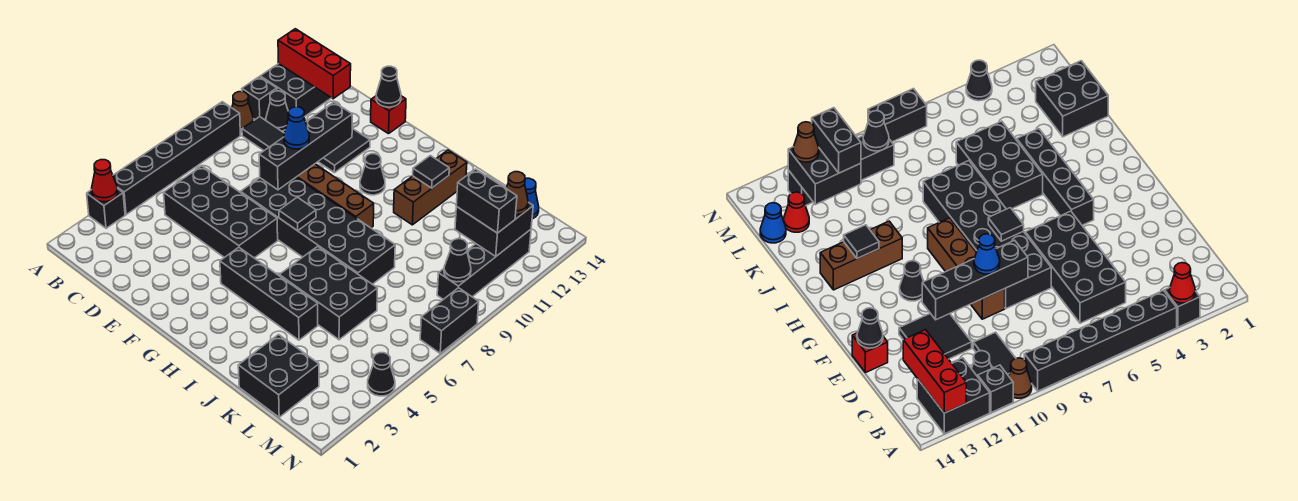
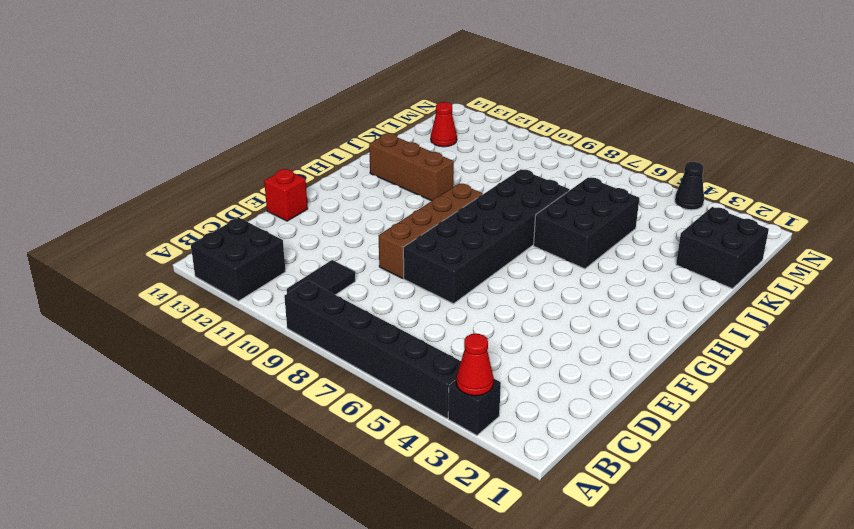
none -> brown 1x1 cone [232,92,254,132]
none -> black 1x1 brick [242,77,277,120]
none -> black 1x1 cone [266,91,288,131]
none -> black 2x4 brick [164,166,278,258]

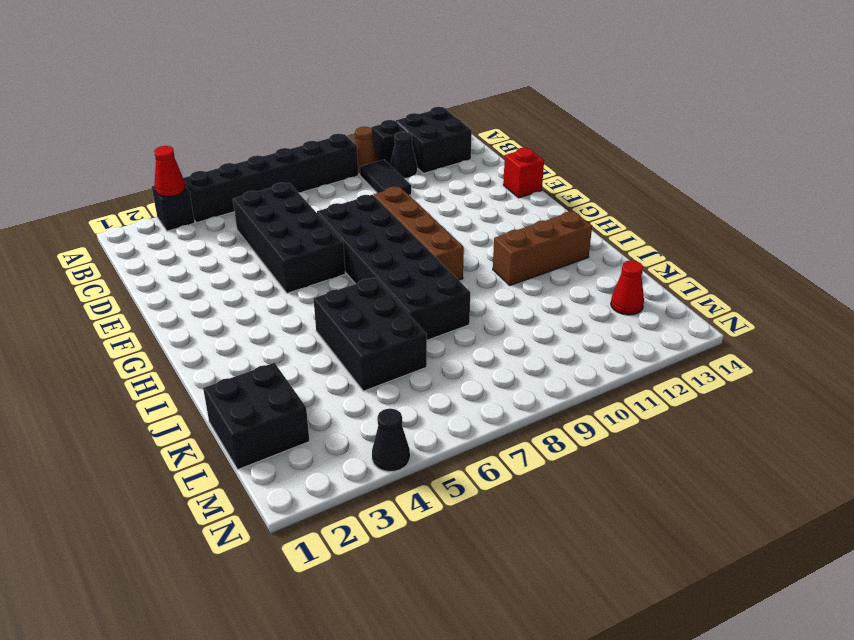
none -> black 2x2 tile [318,128,370,173]
none -> black 1x4 brick [220,247,318,340]
none -> black 1x1 cone [360,154,385,195]
none -> blue 1x1 cone [525,178,539,219]

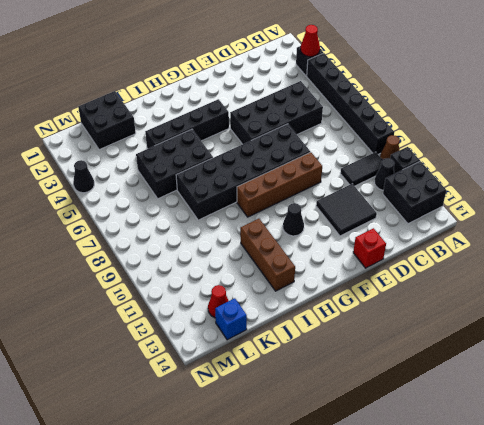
blue 1x1 brick [215,298,247,340] -> blue 1x1 cone [525,178,539,219]
none -> black 1x4 brick [437,230,531,299]
none -> black 1x2 brick [420,288,479,353]
none -> red 1x3 brick [278,29,351,99]
none -> black 1x4 brick [259,102,352,190]

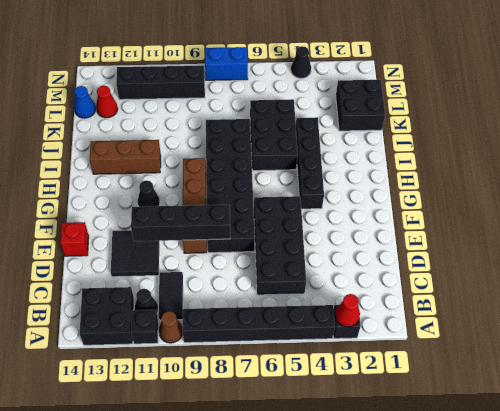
blue 1x2 brick [205,47,248,80] -> black 1x2 brick [420,288,479,353]
none -> red 1x3 brick [278,29,351,99]
none -> black 1x1 cone [376,66,401,107]
none -> black 1x1 tile [279,197,316,231]
none -> black 1x1 tile [413,156,449,188]

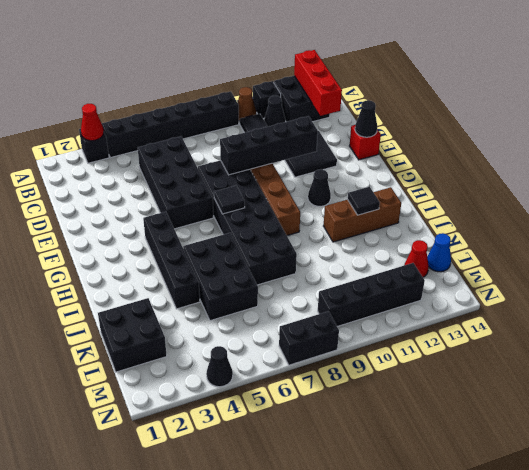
none -> black 2x2 brick [455,179,533,256]
none -> black 1x1 cone [444,239,471,282]
none -> blue 1x1 cone [284,107,309,149]
none -> black 1x2 brick [456,169,517,233]

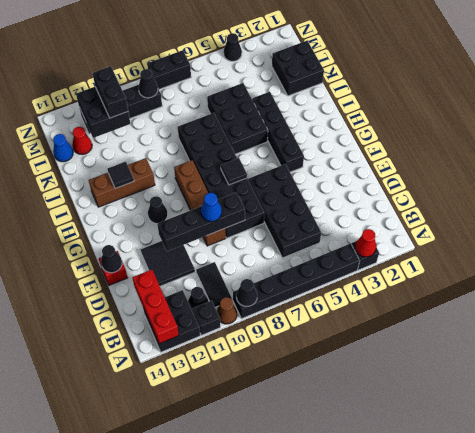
black 1x1 cone [236,279,257,306] -> none
none -> brown 1x1 cone [506,172,528,215]

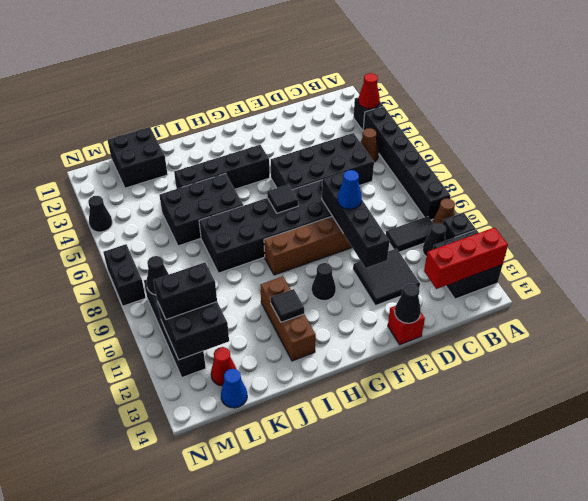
brown 1x1 cone [361,128,379,162] -> brown 1x1 cone moved to [506,172,528,215]

